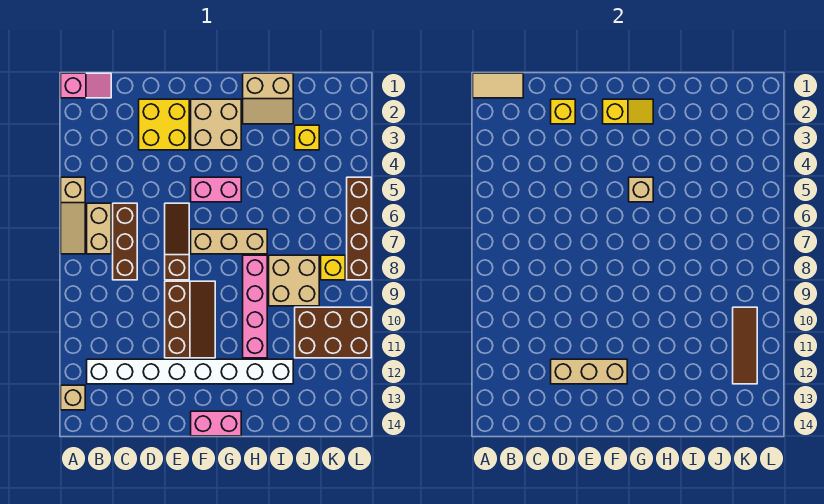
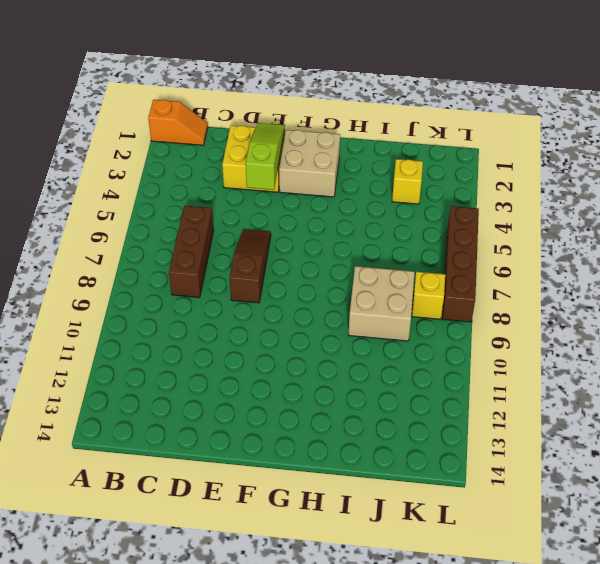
orange 1x2 slope [148,100,208,145] -> pink 1x2 slope [61,73,111,98]
lime 1x3 slope [246,123,285,190] -> none
none -> tan 1x3 slope [61,177,85,254]
none -> tan 1x1 brick [61,385,85,410]
none -> tan 1x2 brick [87,203,111,254]

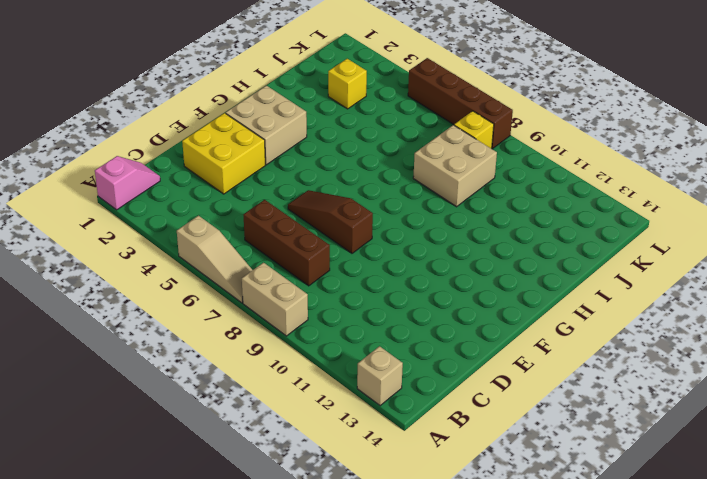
tan 1x2 brick [242,263,308,336] -> tan 1x2 brick moved to [87,203,111,254]
none -> white 1x8 brick [87,359,293,384]
none -> brown 2x3 slope [165,281,215,358]
none -> pink 1x2 brick [191,177,241,202]

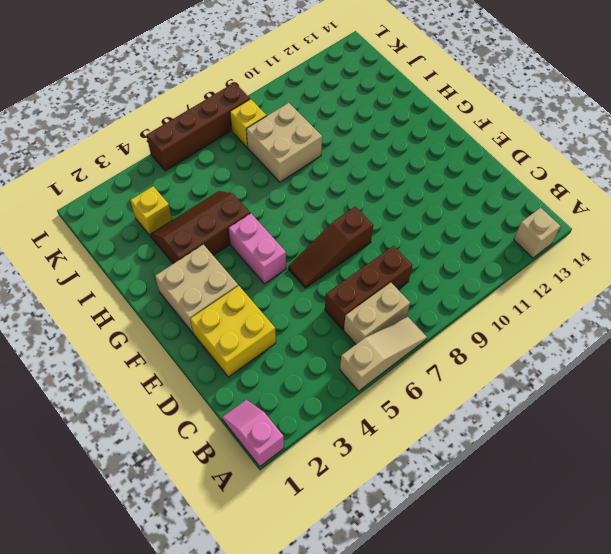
brown 2x3 slope [151,191,250,264] -> brown 2x3 slope moved to [165,281,215,358]
none -> white 1x8 brick [87,359,293,384]
none -> tan 1x3 brick [191,229,267,254]
none -> pink 1x2 brick [191,411,241,436]

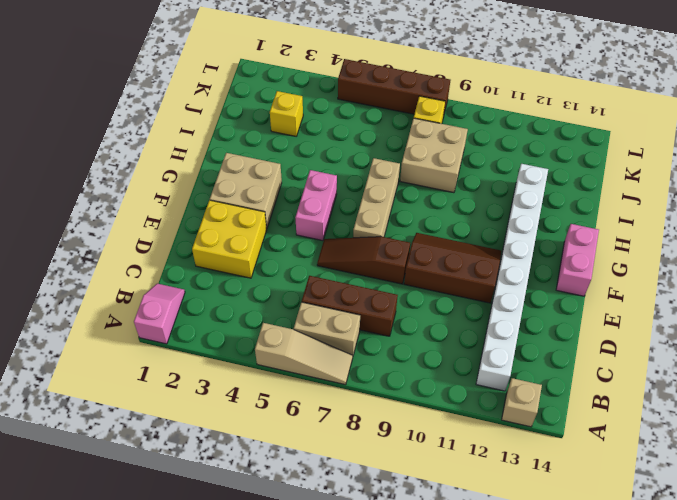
none -> tan 2x2 slope [243,73,293,124]
none -> pink 1x4 brick [243,255,267,358]
none -> brown 2x3 brick [295,307,371,358]

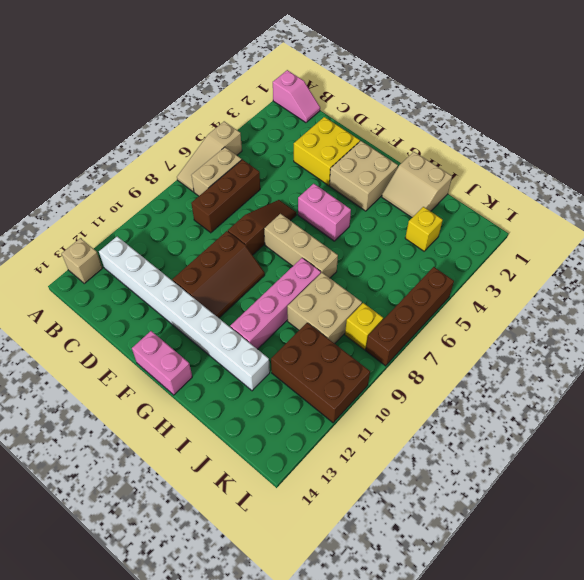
none -> tan 1x2 tile [473,73,523,98]
none -> yellow 1x1 brick [551,99,575,124]
none -> tan 1x3 brick [551,359,627,384]

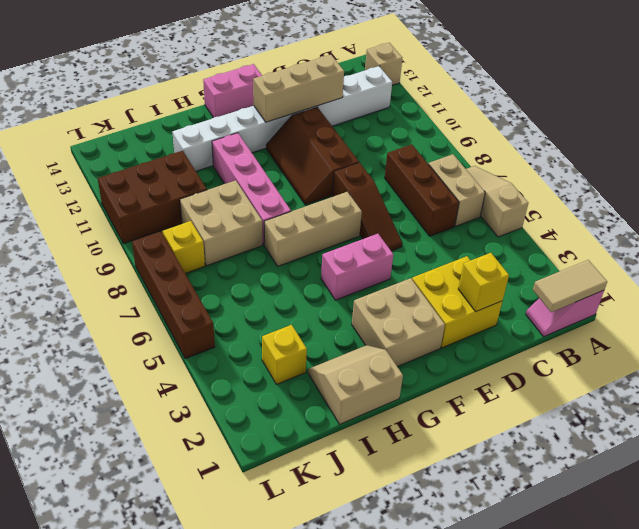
none -> yellow 1x2 slope [603,99,653,124]
none -> tan 1x1 brick [629,177,653,202]
none -> brown 1x3 tile [733,307,757,384]

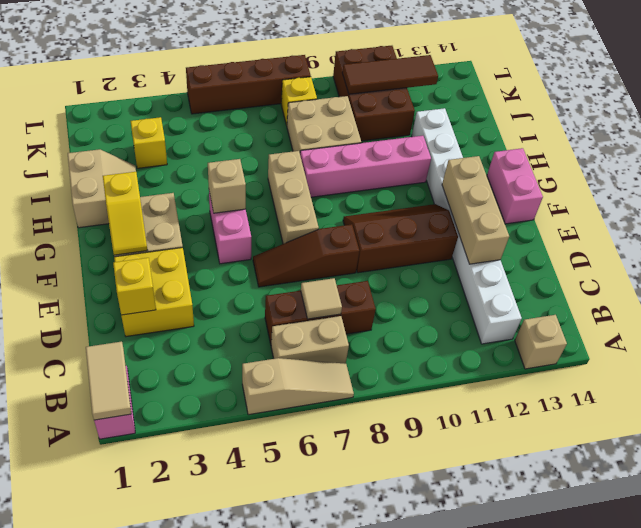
tan 1x1 tile [301,278,342,319] -> none
yellow 1x2 slope [103,172,147,255] -> yellow 1x2 slope turned to [603,99,653,124]

